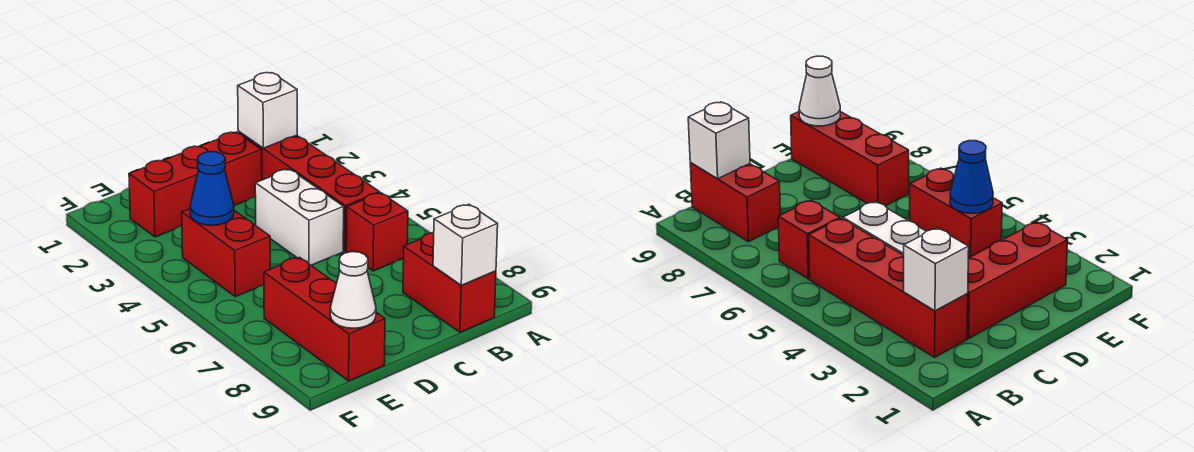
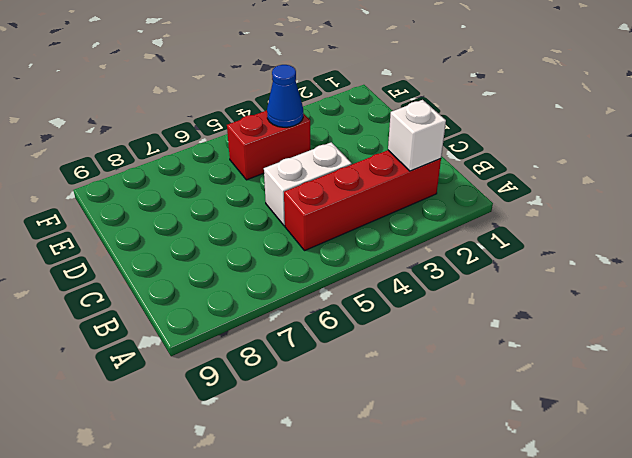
none -> red 1x1 brick [346,193,408,271]
none -> red 1x2 brick [403,233,496,332]

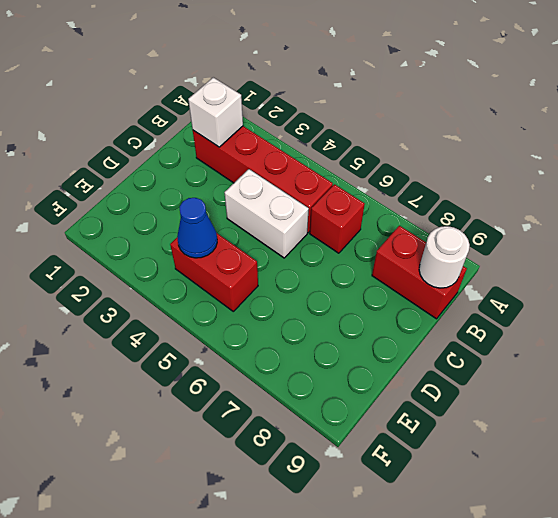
white 1x1 round brick [419,226,470,288] -> white 1x1 brick [433,205,498,285]
none -> red 1x3 brick [129,132,262,237]
none -> red 1x3 brick [264,257,385,381]

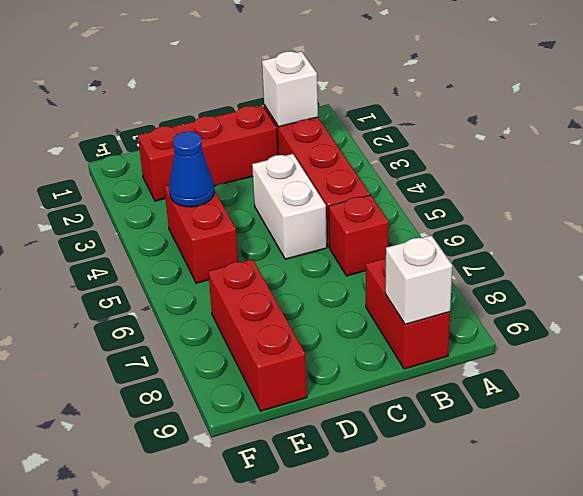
none -> white 1x1 cone [330,252,376,328]

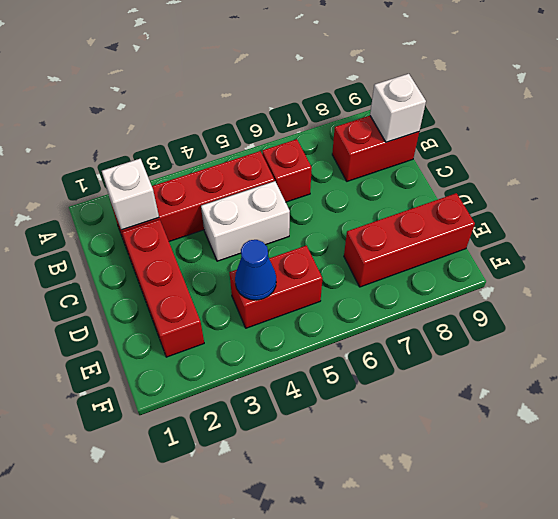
none -> white 1x1 cone [330,252,376,328]

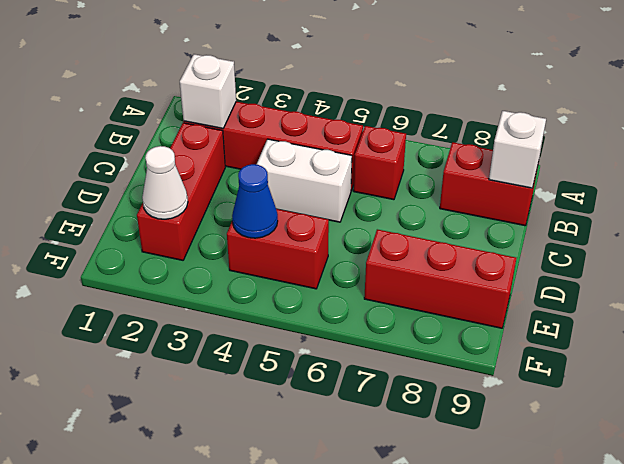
white 1x1 cone [142,146,188,219] -> white 1x1 cone moved to [330,252,376,328]

